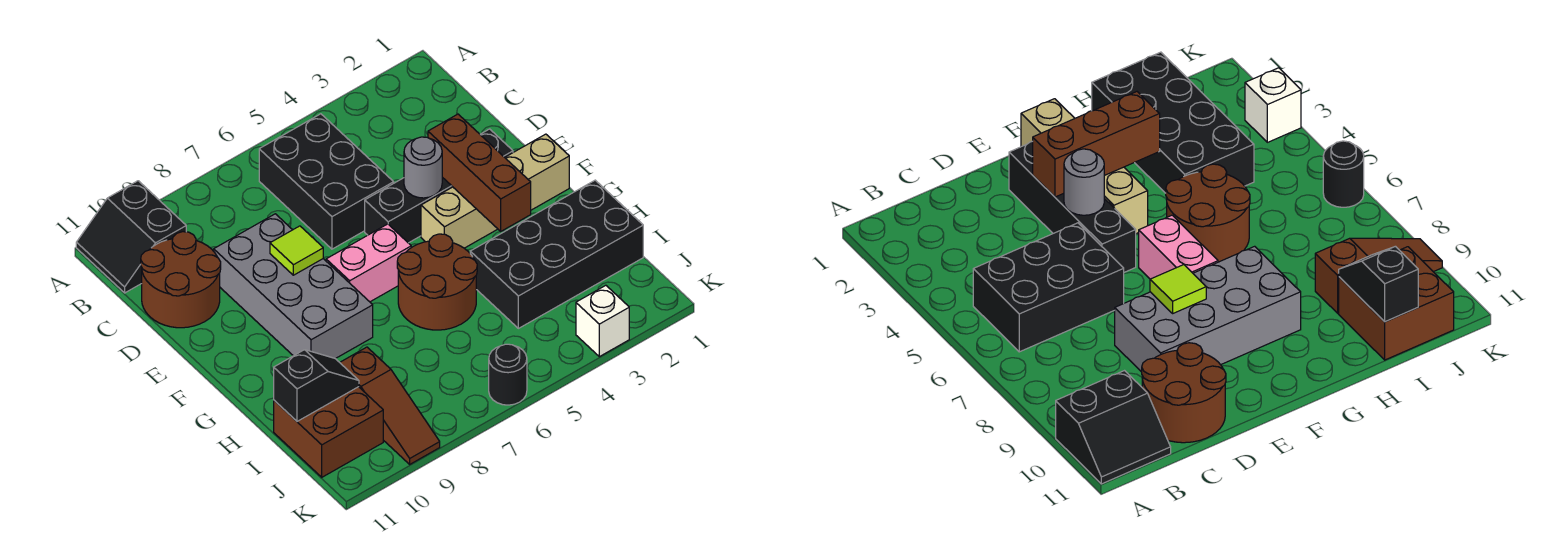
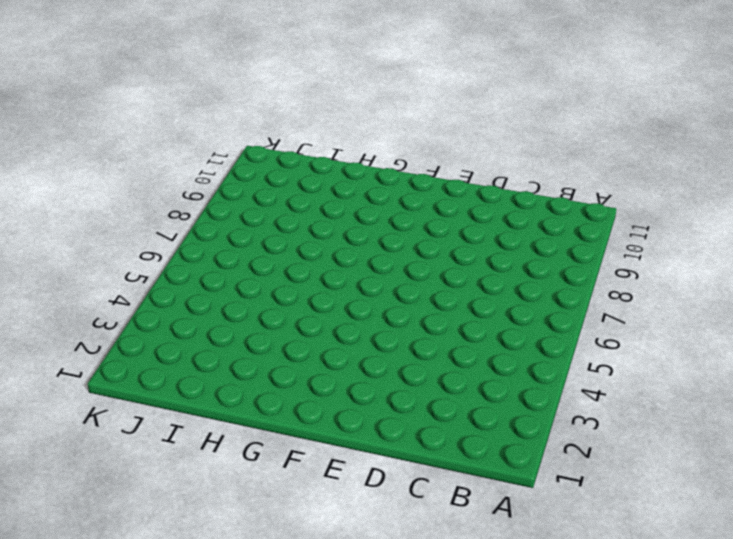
none -> black 2x2 slope [76,181,186,293]
none -> black 2x3 brick [259,114,394,249]
none -> brown 2x2 round brick [141,232,221,328]

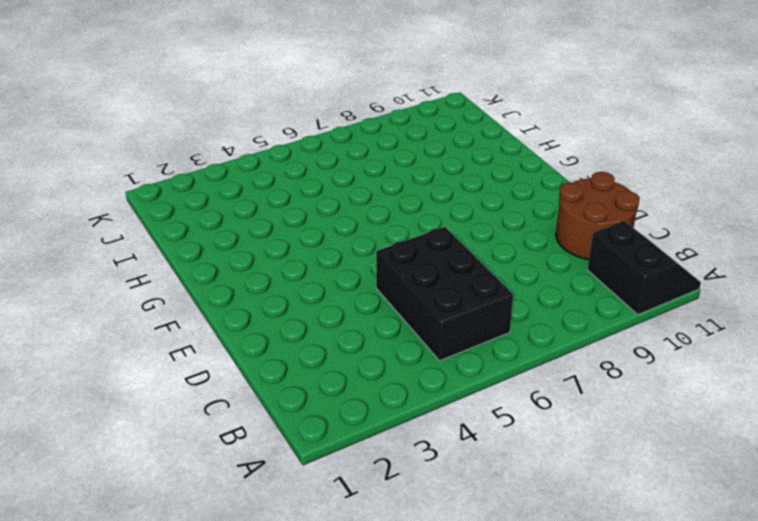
none -> grey 2x4 brick [214,214,373,359]
none -> black 1x4 brick [365,129,513,243]
none -> tan 1x4 brick [421,134,569,248]

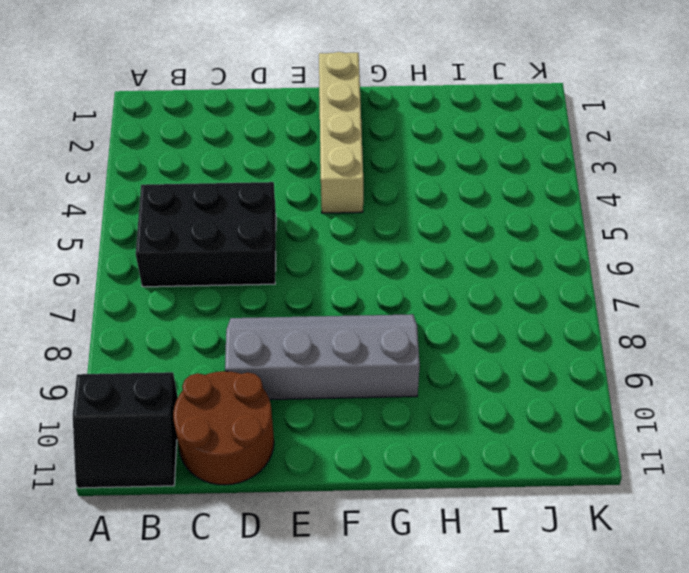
grey 2x4 slope [225,314,420,400] -> grey 2x4 brick [214,214,373,359]
none -> black 1x4 brick [365,129,513,243]
none -> pink 1x2 brick [326,224,411,302]
none -> brown 2x2 round brick [397,234,477,330]

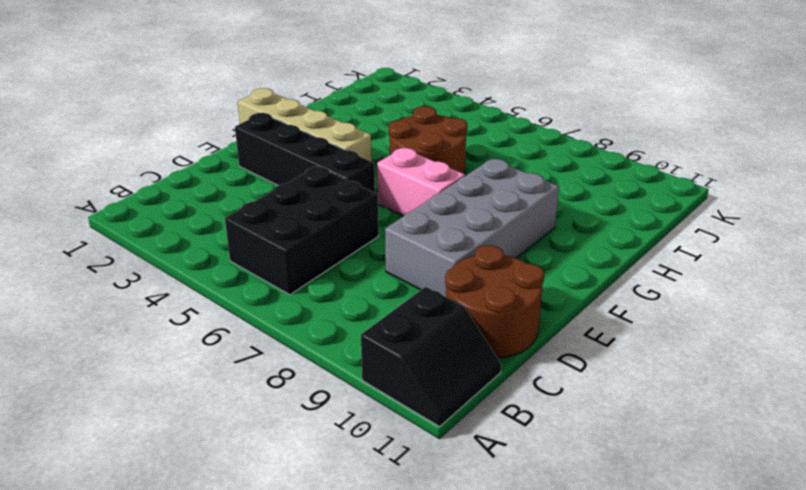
none -> black 2x4 brick [470,180,643,328]
none -> brown 1x3 slope [340,347,440,464]
none -> brown 2x2 brick [274,387,383,477]

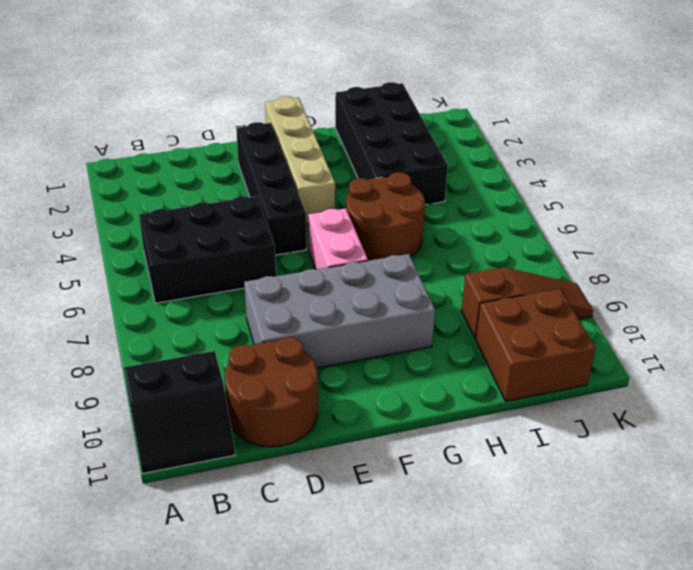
none -> white 1x1 brick [576,285,629,357]
none -> black 1x1 round brick [489,344,527,405]
none -> brown 1x3 brick [428,114,531,232]

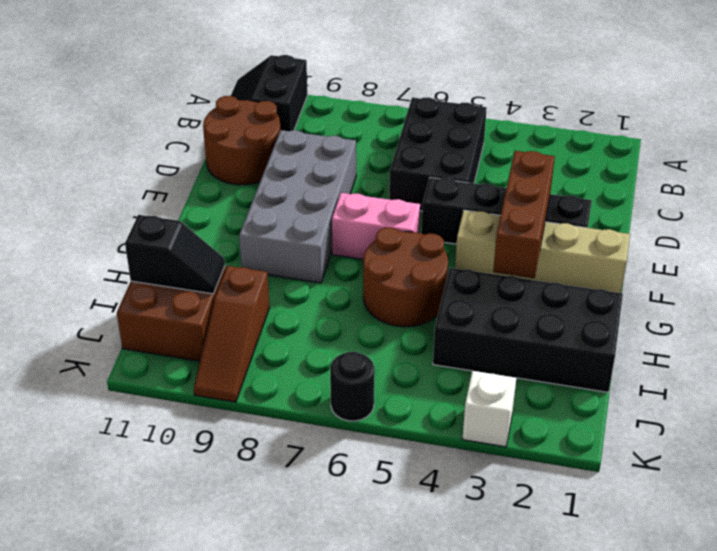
none -> grey 1x1 round brick [404,137,442,198]
none -> lime 1x1 tile [270,226,323,275]

